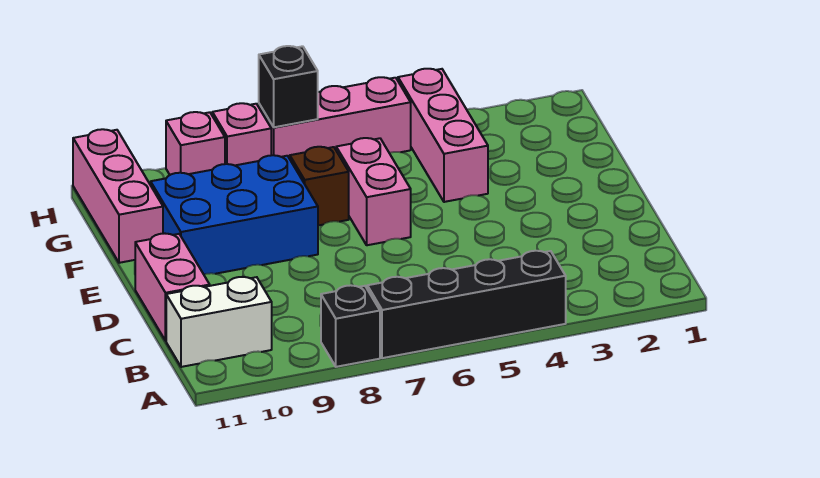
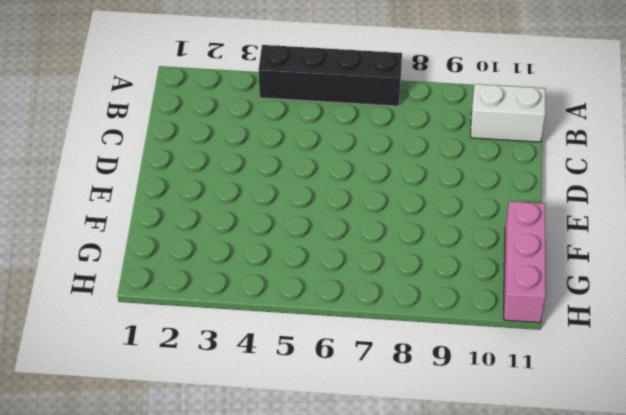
none -> black 1x1 brick [321,285,380,367]
none -> pink 1x2 brick [135,234,210,341]
none -> pink 1x2 brick [336,138,411,245]

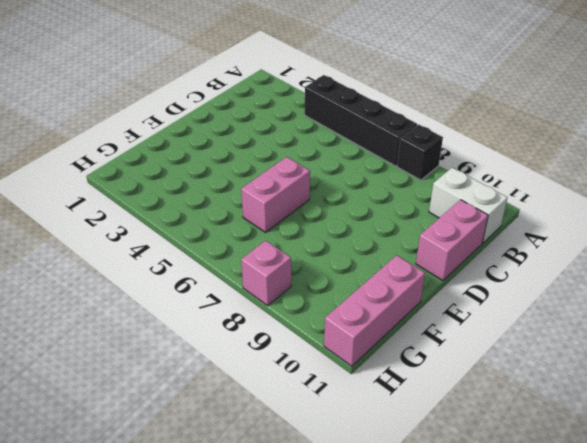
none -> blue 2x3 brick [151,155,318,274]
none -> pink 1x3 brick [398,69,488,202]
none -> brown 1x1 brick [290,147,349,226]

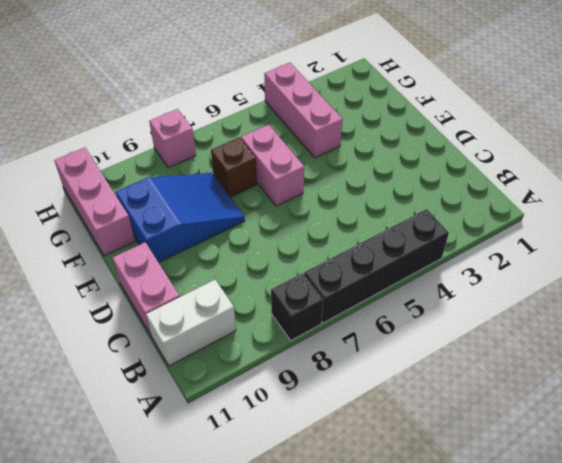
blue 2x3 slope [116,173,245,262] -> blue 2x3 brick [151,155,318,274]
none -> pink 1x3 brick [259,77,411,159]
none -> pink 1x1 brick [166,112,225,175]
none -> black 1x1 brick [259,46,318,127]

